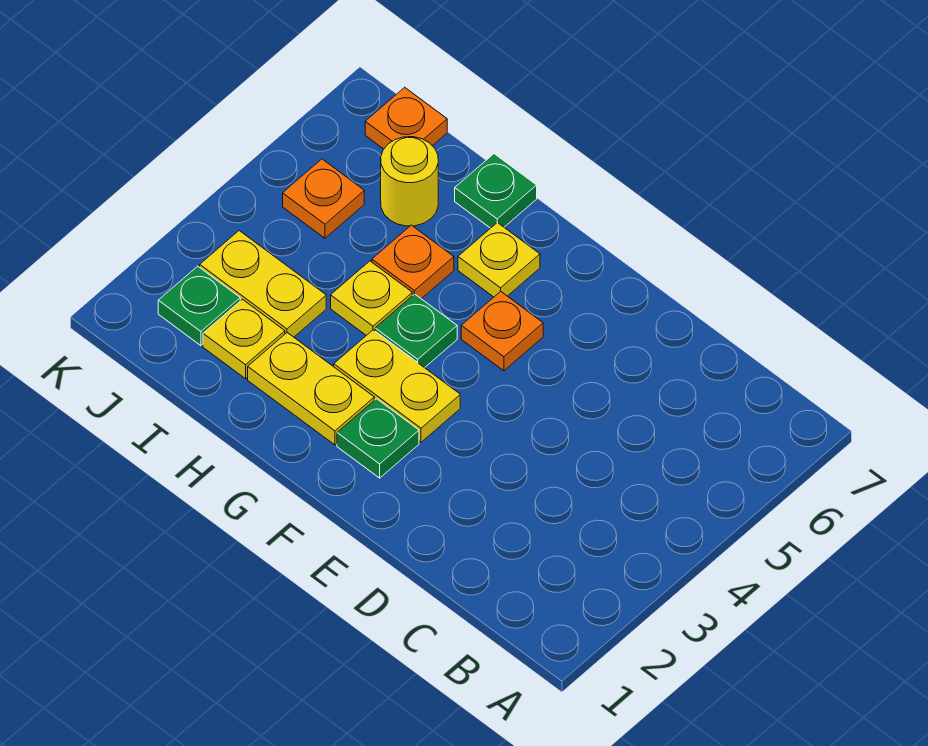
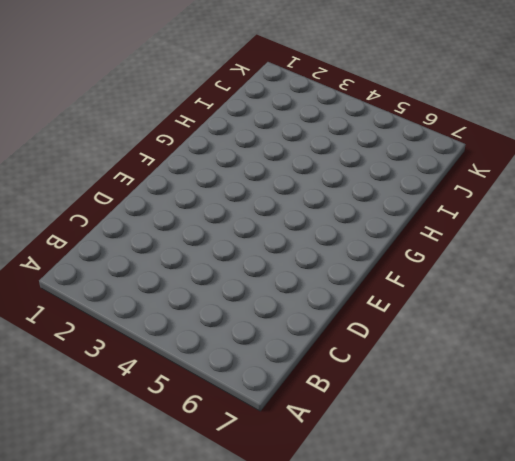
none -> green 1x1 plate [337,399,419,478]
none -> yellow 1x2 plate [334,330,460,442]
none -> orange 1x1 plate [461,291,543,371]

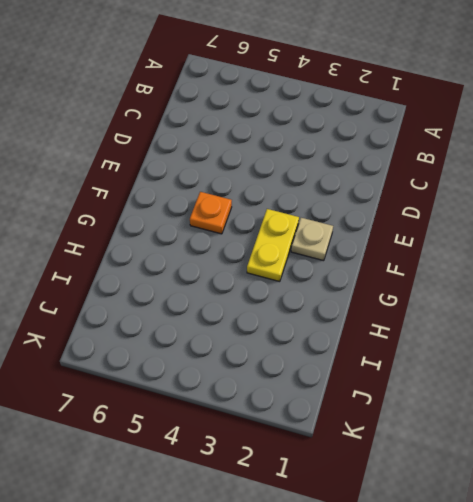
tan 1x1 plate [291,218,333,261] -> green 1x1 plate [337,399,419,478]
none -> yellow 1x2 plate [248,333,374,445]
none -> green 1x1 plate [375,294,457,368]
none -> yellow 1x1 plate [458,222,540,297]

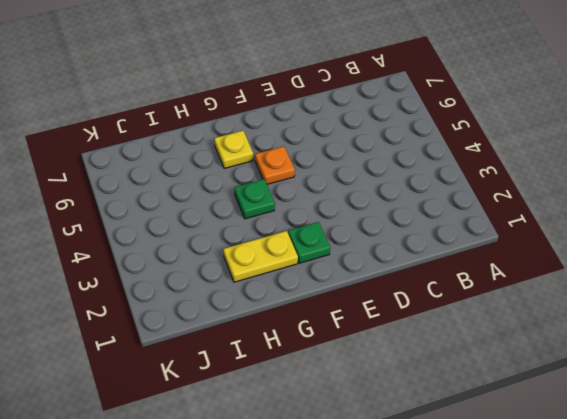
none -> yellow 1x2 plate [334,330,460,442]
none -> yellow 1x1 plate [331,261,412,335]
none -> orange 1x1 plate [372,225,454,299]

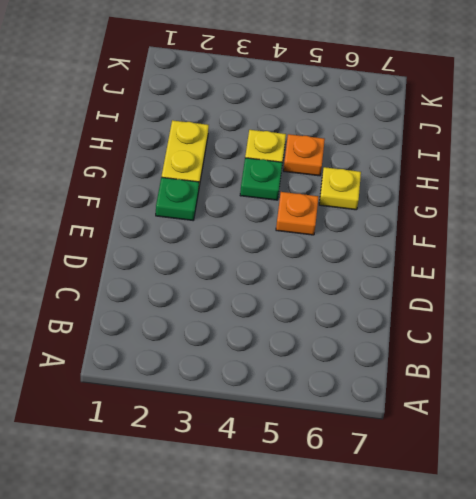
none -> yellow 1x2 plate [334,330,460,442]
none -> green 1x1 plate [455,154,537,228]
none -> yellow 1x1 plate [203,299,285,379]

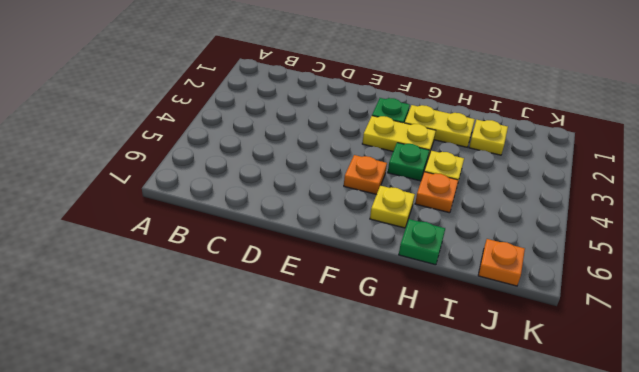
none -> yellow 1x2 plate [200,231,326,337]
none -> yellow 1x1 round brick [381,137,438,226]
none -> green 1x1 plate [158,266,240,346]

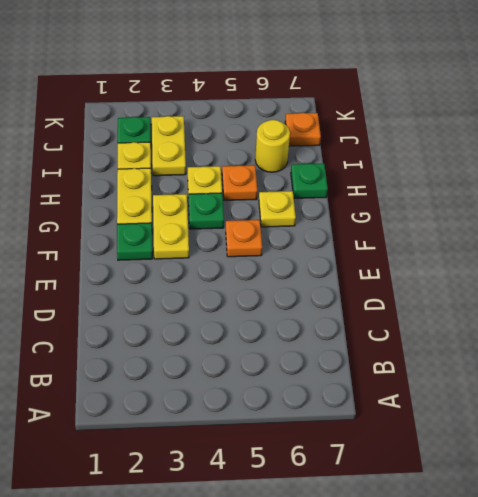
none -> orange 1x1 plate [283,159,364,238]

